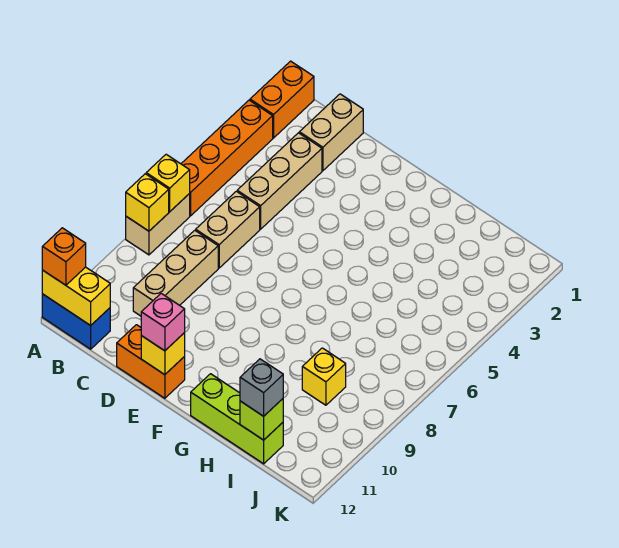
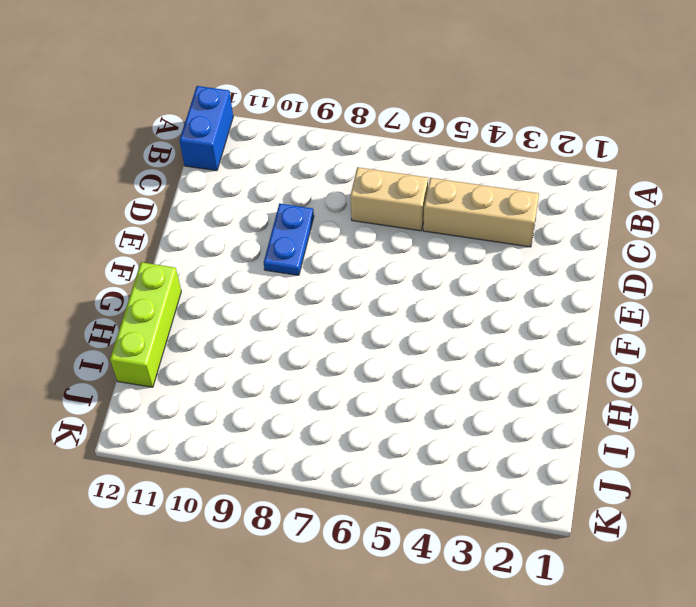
blue 1x2 plate [264,204,314,275] -> none
none -> orange 1x2 brick [250,61,314,138]
none -> orange 1x4 brick [181,100,273,216]
none -> tan 1x2 brick [126,194,190,255]

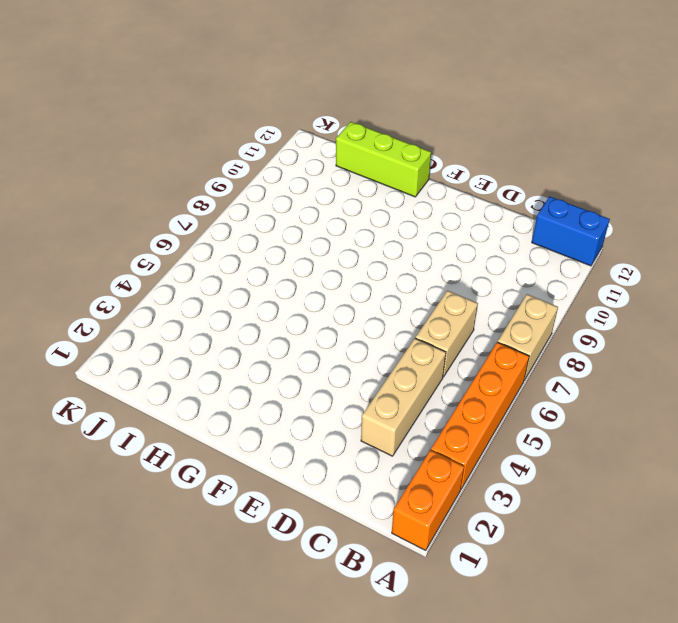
none -> tan 1x2 brick [299,94,363,171]
none -> tan 1x3 brick [133,230,218,316]
none -> orange 1x2 brick [117,325,185,398]

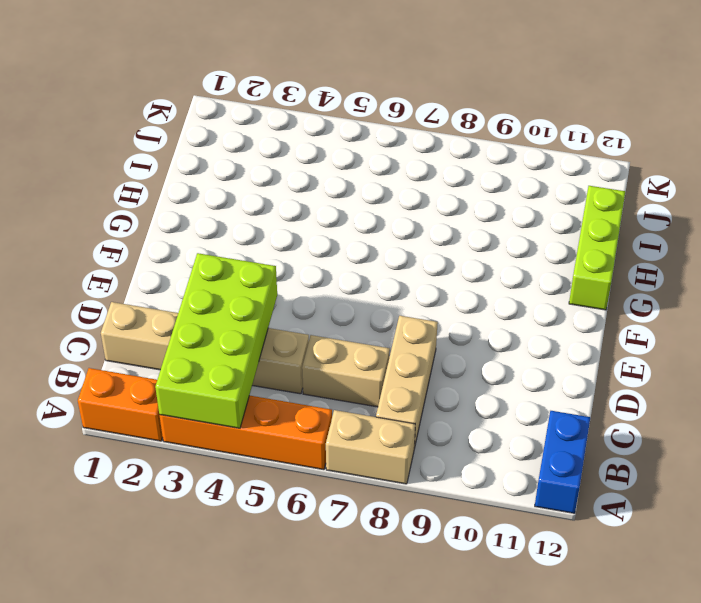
lime 2x4 brick [155,253,277,428] -> none
tan 1x3 brick [376,316,438,449] -> tan 1x3 brick turned to [133,230,218,316]
none -> orange 1x2 brick [117,325,185,398]
none -> yellow 1x1 brick [302,348,346,405]
none -> yellow 1x1 brick [146,154,190,211]

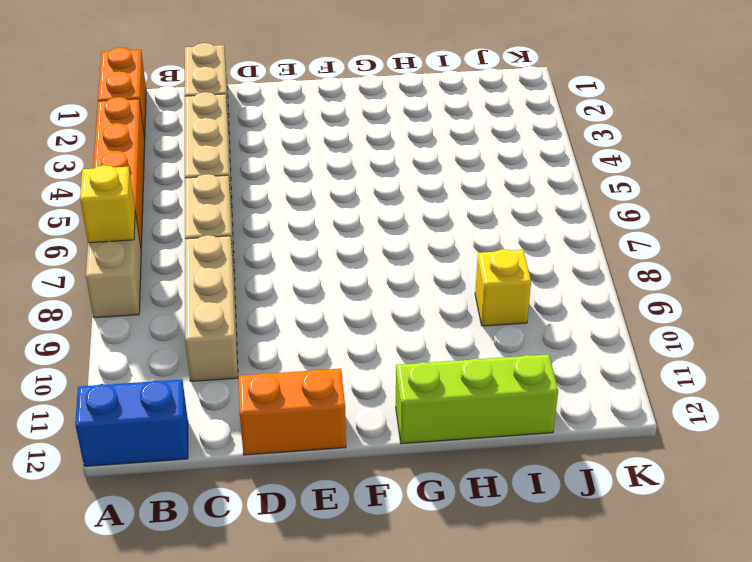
none -> yellow 1x1 brick [126,174,169,231]
none -> yellow 1x2 brick [42,267,110,325]
none -> yellow 1x1 brick [141,333,185,375]

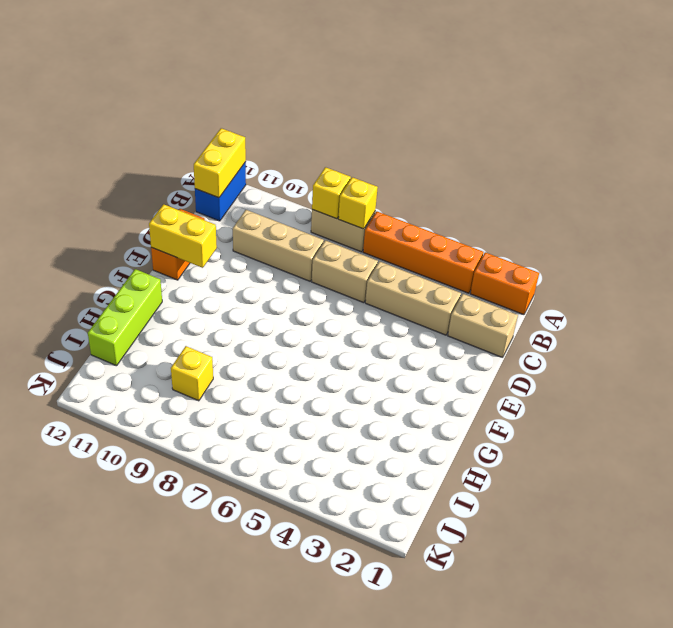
yellow 1x2 brick [149,204,217,268] -> yellow 1x1 brick [141,333,185,375]
none -> lime 1x1 brick [240,399,283,440]
none -> orange 1x1 brick [42,228,86,285]
none -> pink 1x1 brick [141,293,185,351]

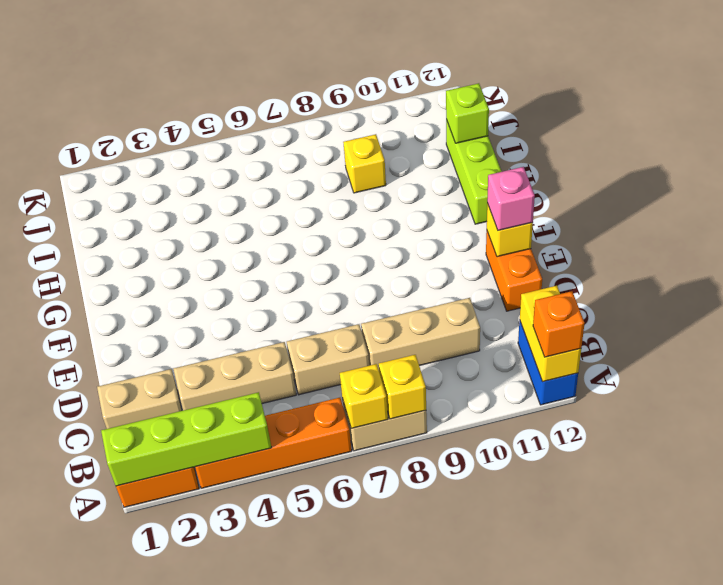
lime 1x4 brick [101,392,272,486] -> none
none -> grey 1x1 brick [240,359,283,416]

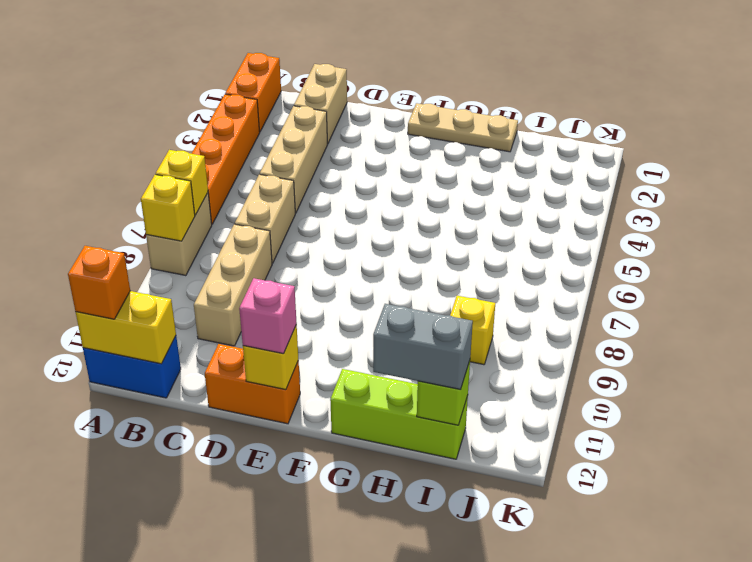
tan 1x3 plate [408,103,518,152] -> none
grey 1x2 brick [373,304,473,390] -> grey 1x1 brick [240,359,283,416]

